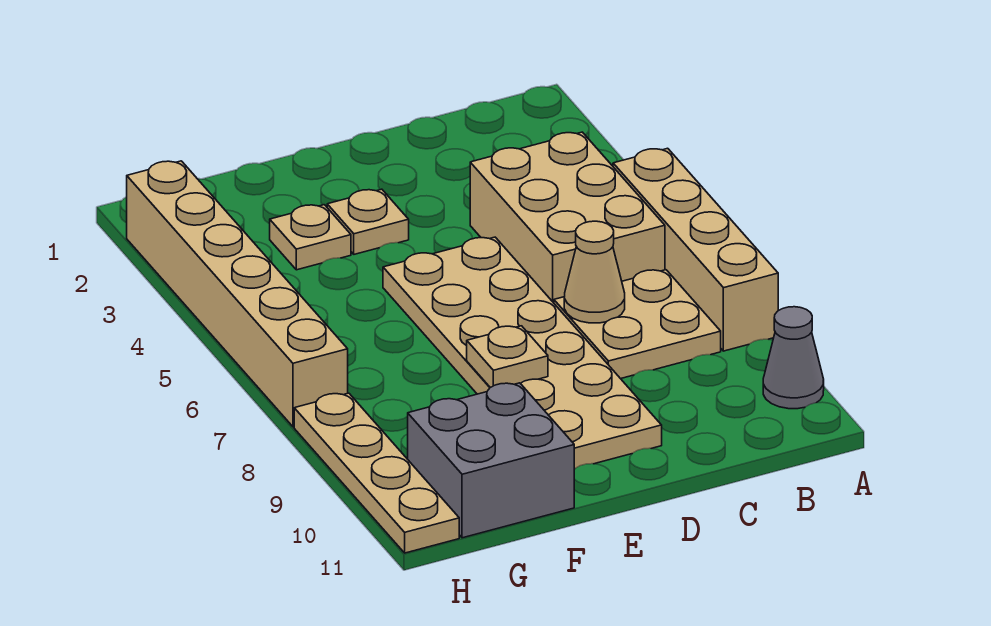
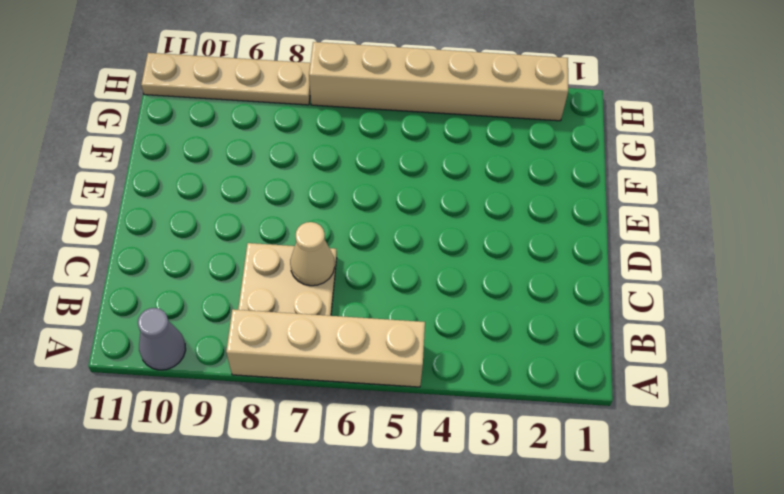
none -> tan 2x3 brick [470,132,665,303]
none -> tan 2x6 plate [383,237,662,469]
none -> tan 1x1 plate [327,189,409,254]

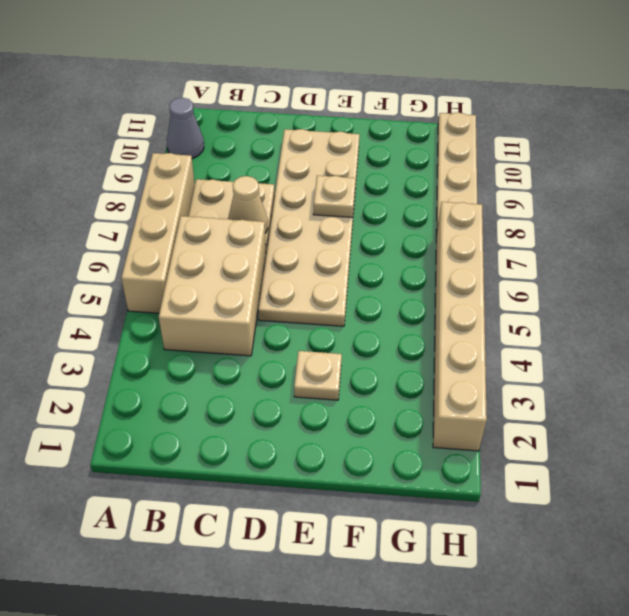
none -> tan 1x1 plate [270,205,351,270]
none -> grey 2x2 brick [408,383,574,538]

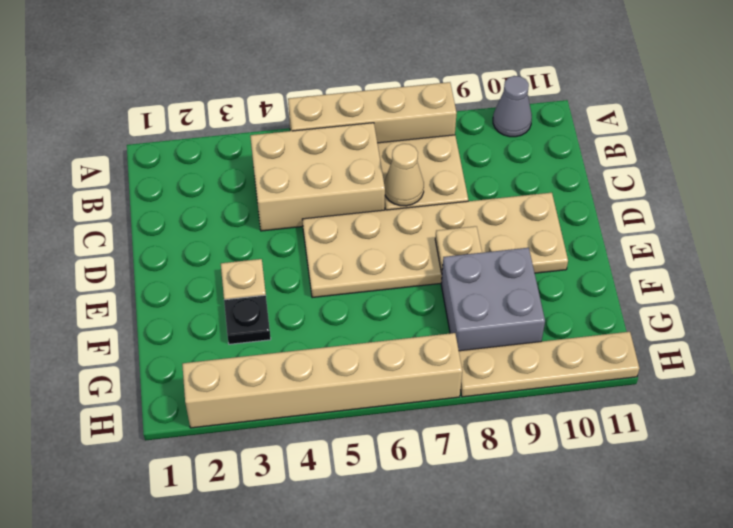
black 1x1 plate [224,295,271,344] -> tan 1x1 plate [270,205,351,270]
grey 2x2 brick [441,248,545,351] -> grey 2x2 brick moved to [408,383,574,538]

